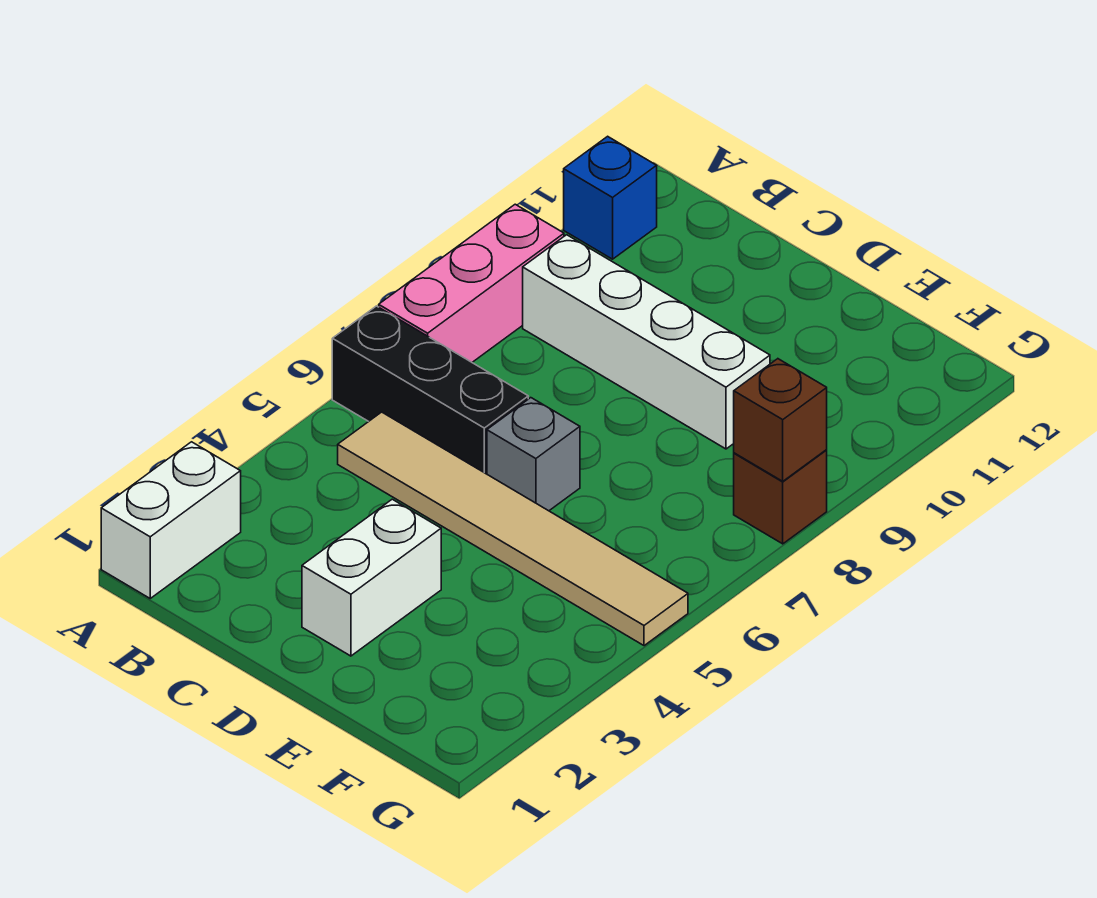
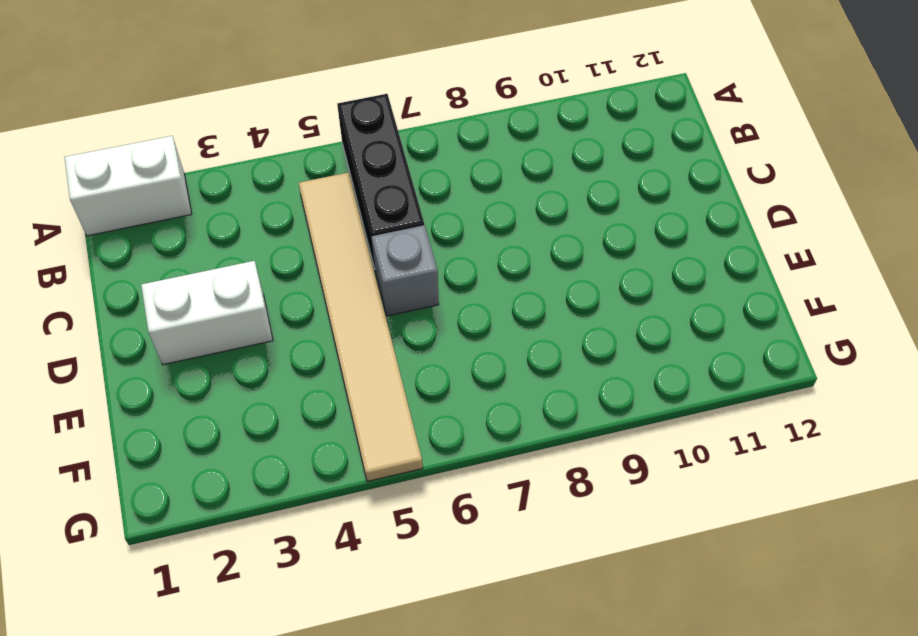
none -> pink 1x3 brick [379,204,564,362]
none -> blue 1x1 brick [564,136,657,259]

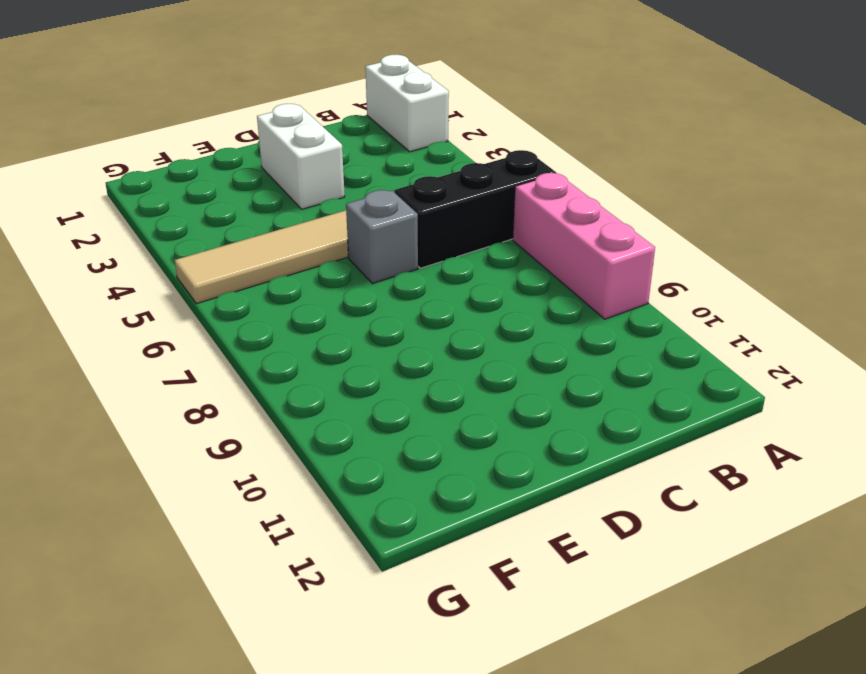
none -> blue 1x1 brick [564,136,657,259]
none -> white 1x4 brick [523,235,770,449]

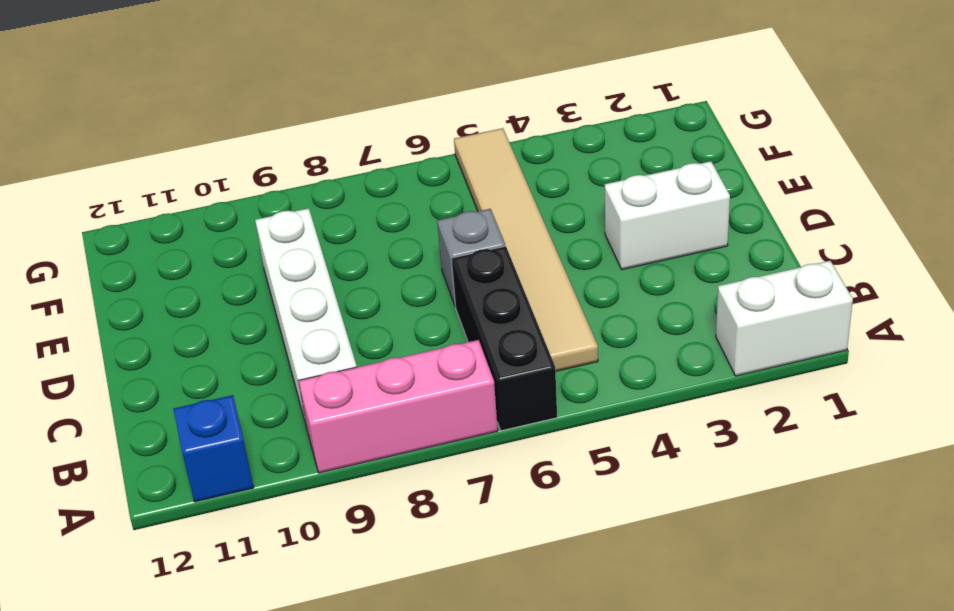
none -> brown 1x1 brick [734,450,827,544]
none -> brown 1x1 brick [734,359,827,481]

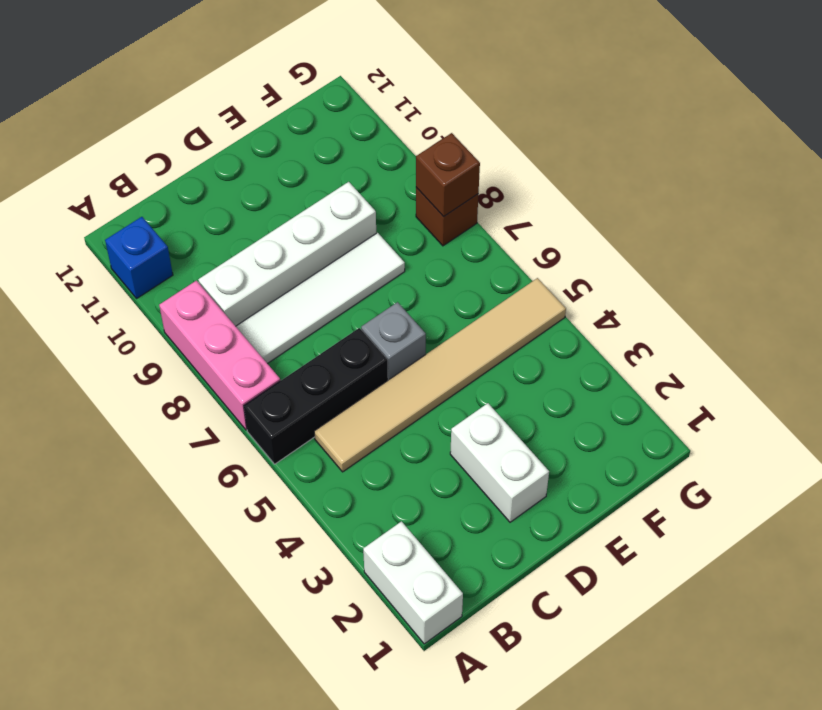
white 1x4 tile [236,233,405,364] -> none

